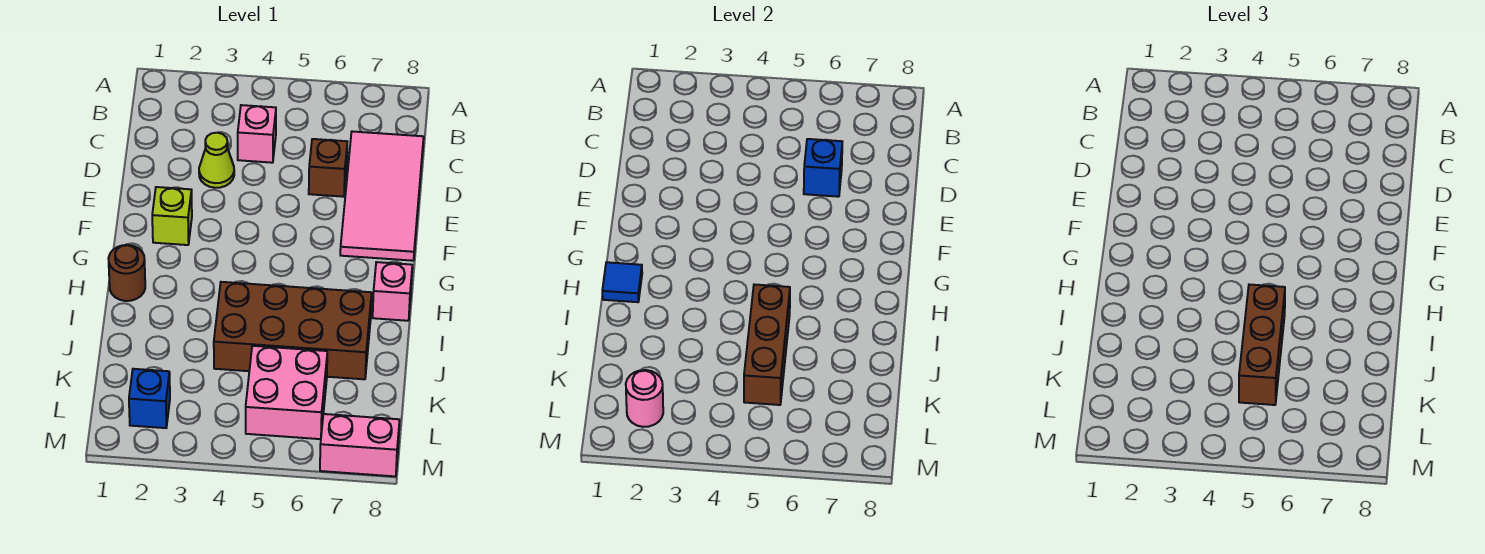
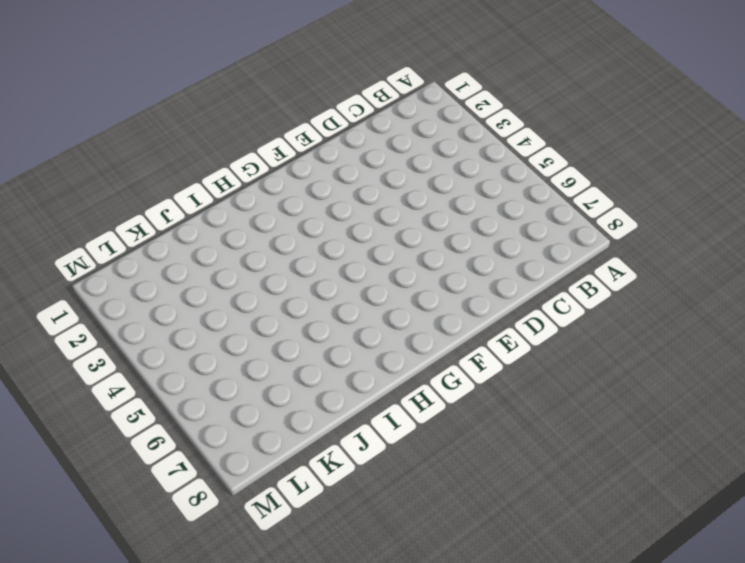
none -> pink 1x1 brick [238,105,276,163]
none -> pink 2x4 tile [340,131,424,261]
none -> lime 1x1 cone [199,133,234,188]

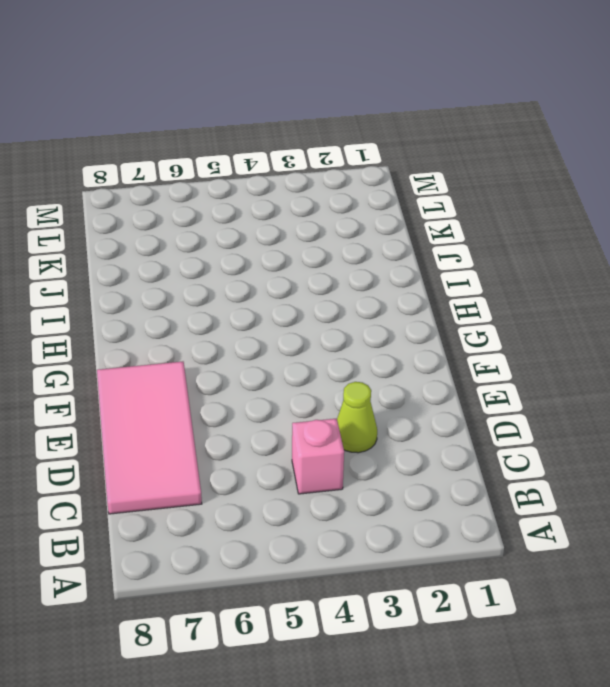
none -> brown 1x1 brick [309,139,347,197]
none -> lime 1x1 brick [152,187,192,245]
none -> brown 1x1 round brick [108,245,145,301]

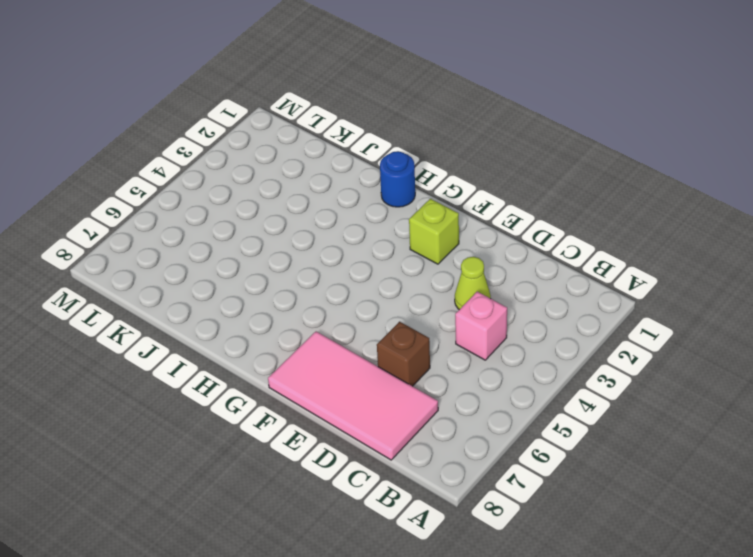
blue 1x1 round brick [380,151,415,207] -> brown 1x1 round brick [108,245,145,301]
none -> pink 1x1 brick [373,262,412,321]
none -> brown 2x4 brick [214,282,372,379]
none -> pink 2x2 brick [246,346,327,439]

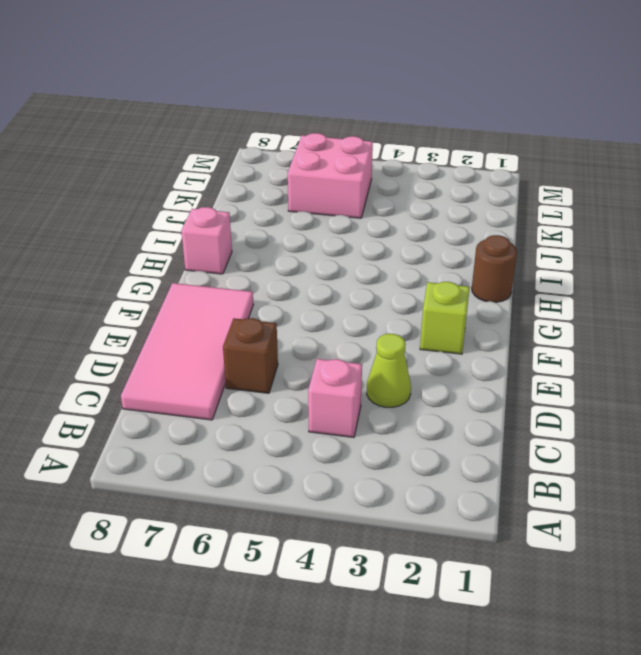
none -> brown 2x4 brick [214,282,372,379]
none -> blue 1x1 brick [129,369,170,428]
none -> pink 1x2 brick [320,414,400,476]

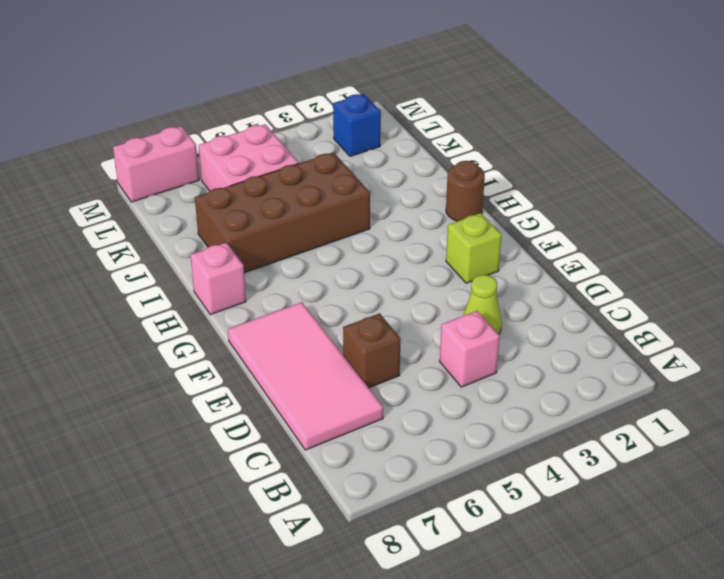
none -> blue 1x1 brick [804,139,842,197]
none -> blue 1x1 tile [602,262,642,302]
none -> brown 1x3 brick [744,284,790,405]

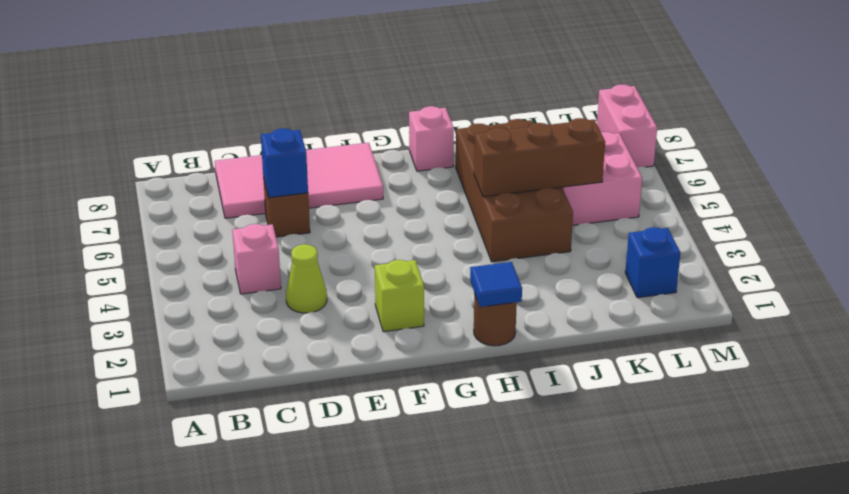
none -> pink 1x1 round brick [626,370,663,427]
none -> brown 1x3 brick [1239,284,1285,405]

